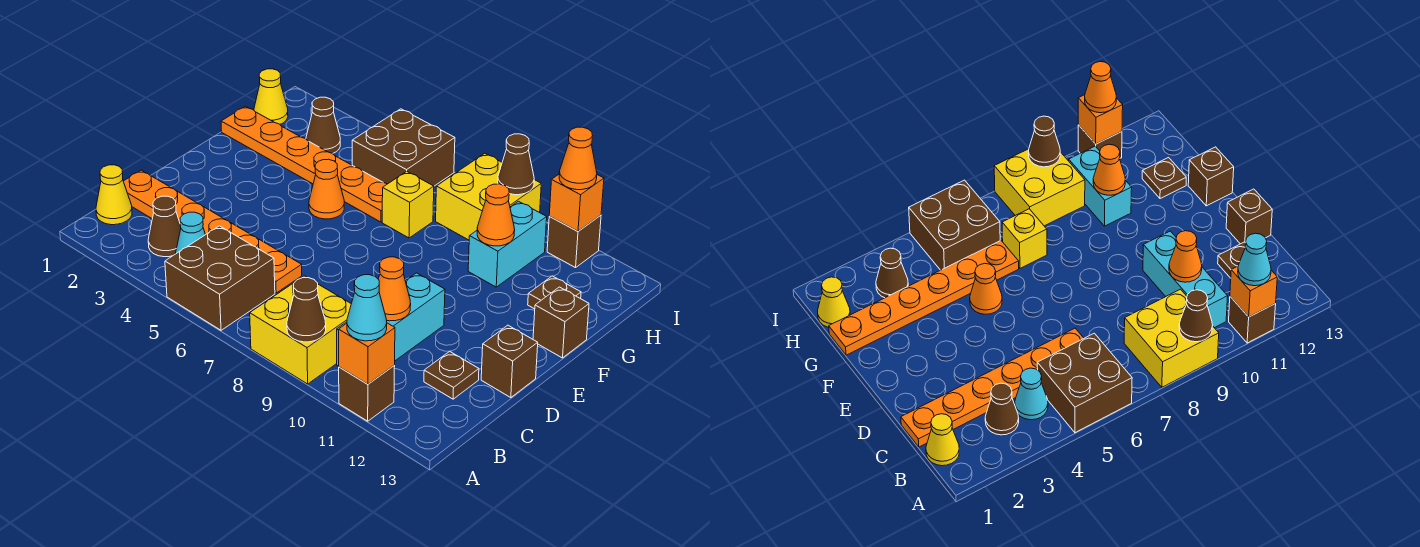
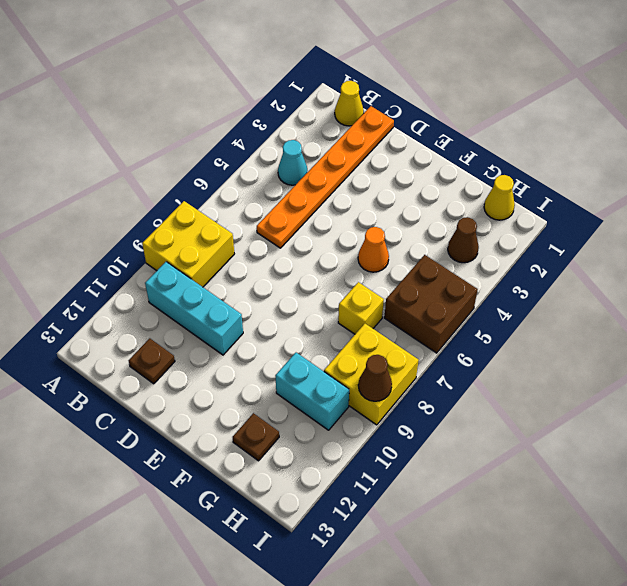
none -> brown 2x2 brick [165,226,275,330]
none -> brown 1x1 brick [339,366,395,421]
none -> brown 1x1 cone [148,196,181,257]

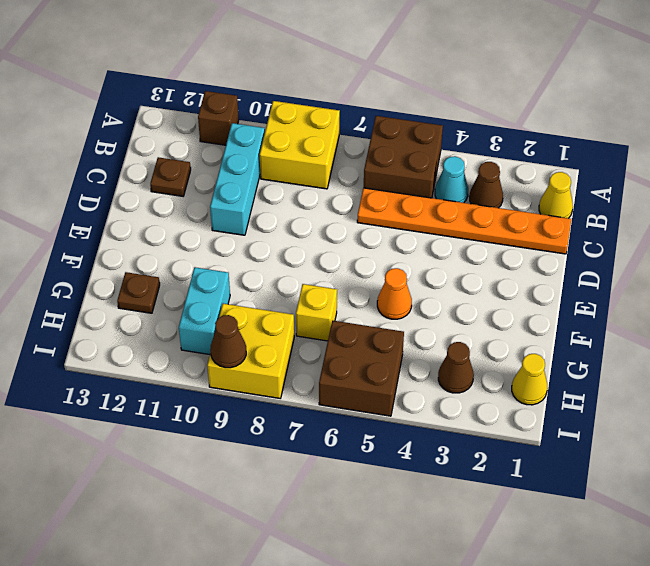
none -> brown 1x1 brick [481,325,538,398]
none -> brown 1x1 brick [533,287,589,358]
none -> orange 1x6 plate [221,106,387,222]

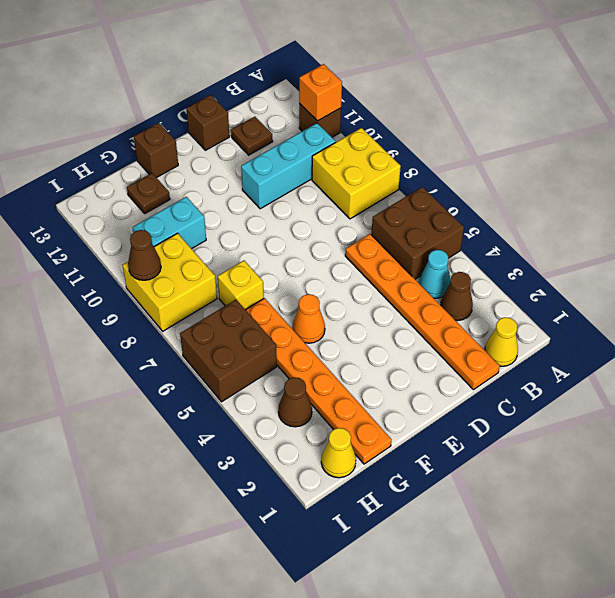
none -> brown 1x1 brick [547,215,601,268]
none -> brown 1x1 cone [287,278,326,342]
none -> orange 1x1 cone [378,257,411,321]

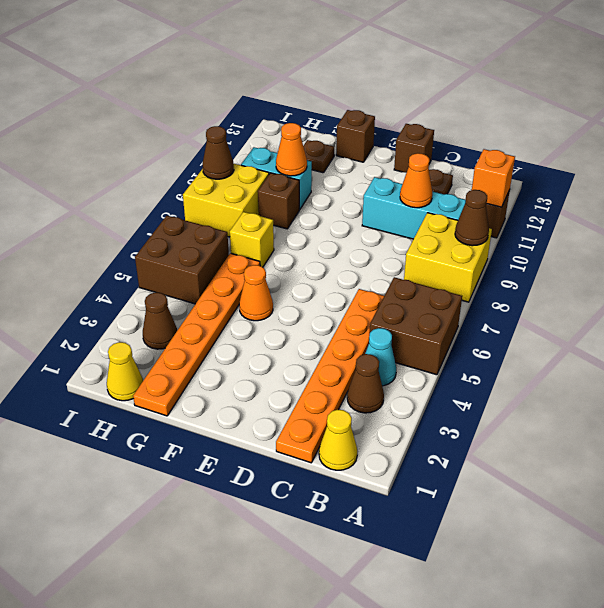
brown 1x1 brick [258,173,299,229] -> brown 1x1 brick moved to [547,215,601,268]
none -> orange 1x1 brick [549,175,604,231]
none -> cyan 1x1 cone [347,275,387,341]
none -> orange 1x1 cone [559,127,597,190]

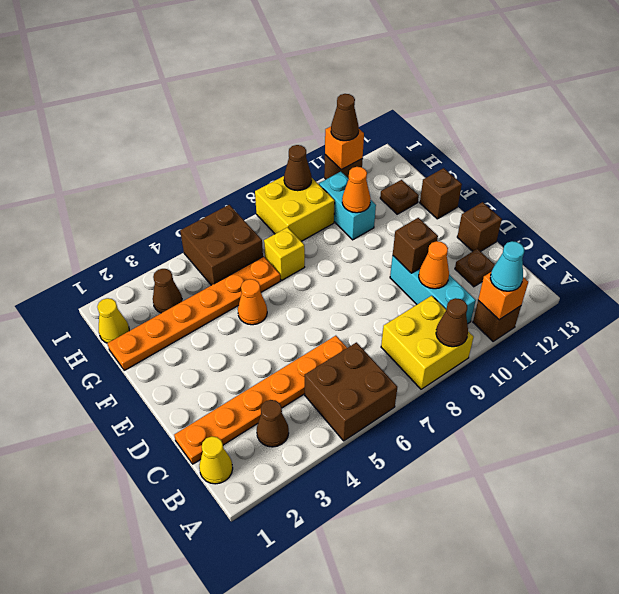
brown 1x1 brick [393,218,438,273] -> none
brown 1x1 cone [331,94,359,141] -> orange 1x1 cone [559,127,597,190]
none -> cyan 1x1 cone [175,212,205,254]

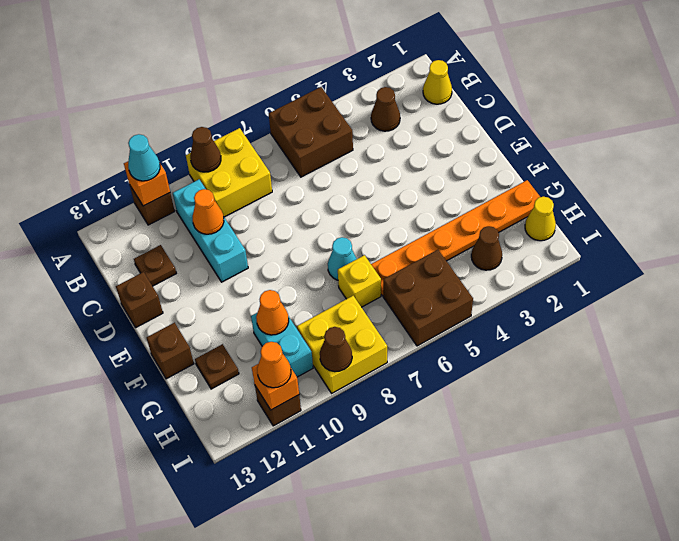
cyan 1x1 cone [328,237,357,280] -> cyan 1x1 cone moved to [175,212,205,254]
none -> orange 1x6 plate [123,170,302,293]
none -> orange 1x1 cone [309,159,344,219]

